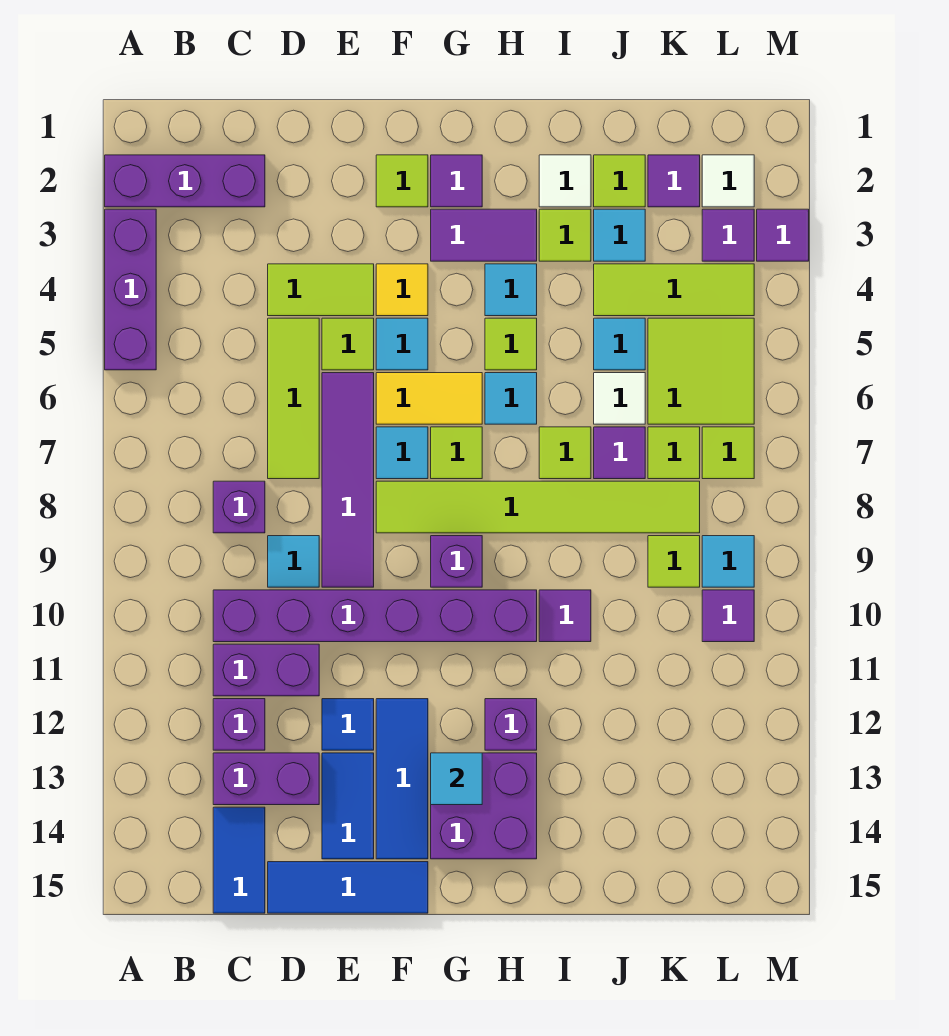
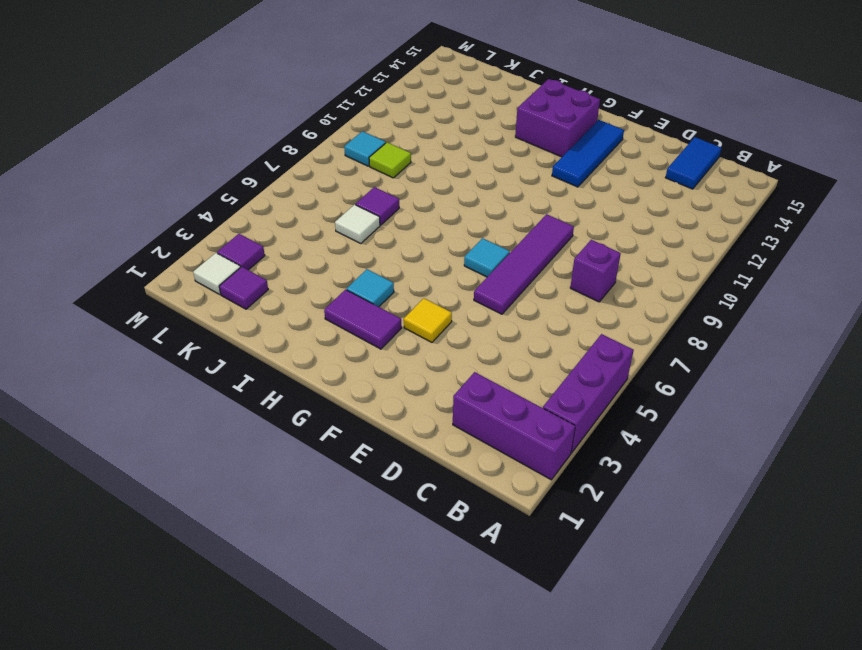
none -> purple 1x6 brick [213,590,537,642]
none -> purple 1x2 brick [213,644,319,696]
none -> purple 1x1 brick [213,699,265,750]
none -> purple 1x2 brick [213,753,319,805]

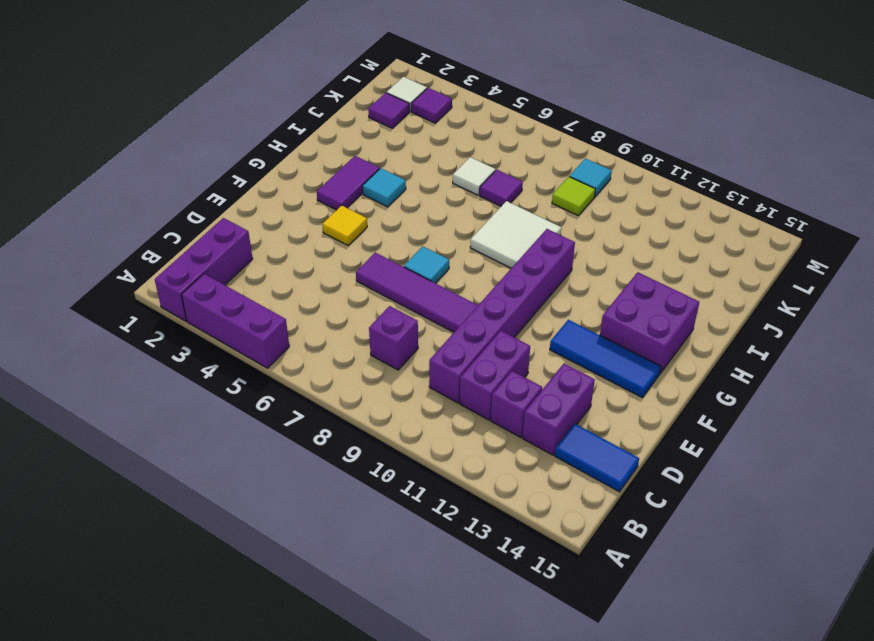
white 2x2 tile [470,201,561,268] -> lime 1x6 tile [376,481,700,533]
none -> lime 1x2 tile [268,264,374,316]
none -> lime 1x3 tile [268,318,319,479]
none -> cyan 1x1 tile [268,536,319,587]
none -> blue 1x3 tile [268,862,428,913]

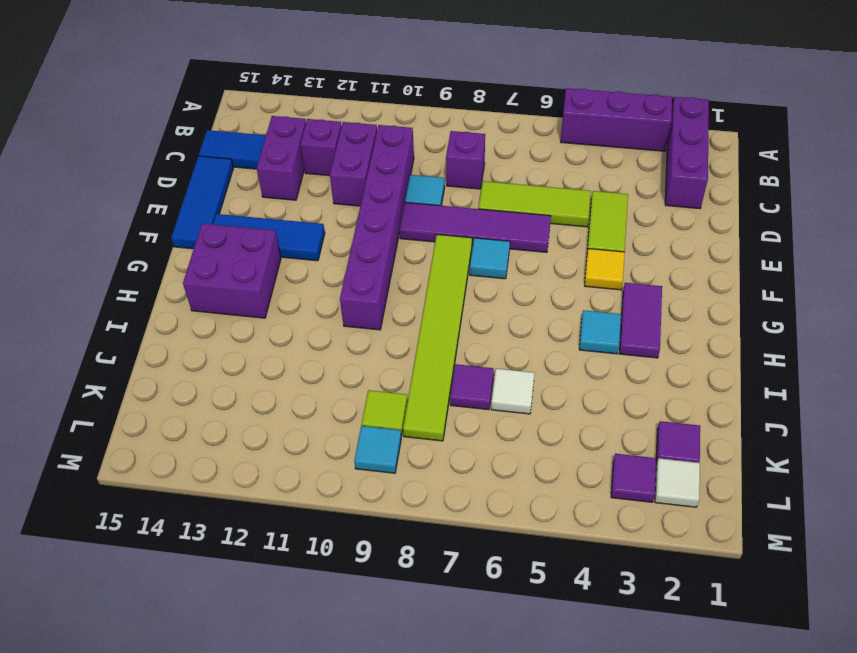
none -> lime 1x1 tile [322,318,374,370]
none -> blue 1x1 tile [322,699,374,750]
none -> blue 1x2 tile [322,753,374,859]
none -> lime 1x1 tile [376,155,428,207]

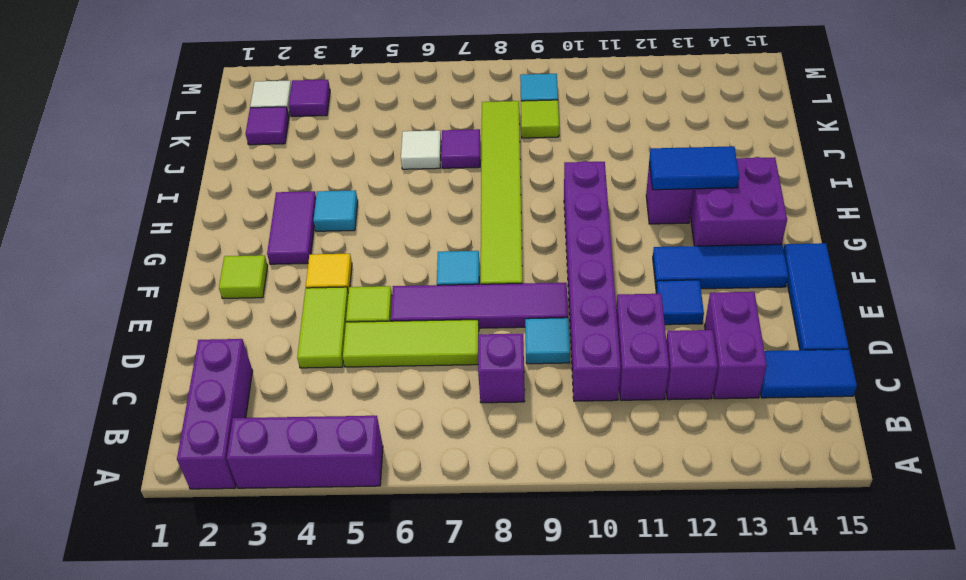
blue 1x2 tile [649,146,739,190] -> blue 1x2 tile moved to [322,753,374,859]
none -> cyan 1x1 tile [376,318,428,370]
none -> yellow 1x2 tile [376,373,482,424]
none -> purple 1x1 tile [431,155,482,207]
none -> lime 1x1 tile [431,427,482,479]

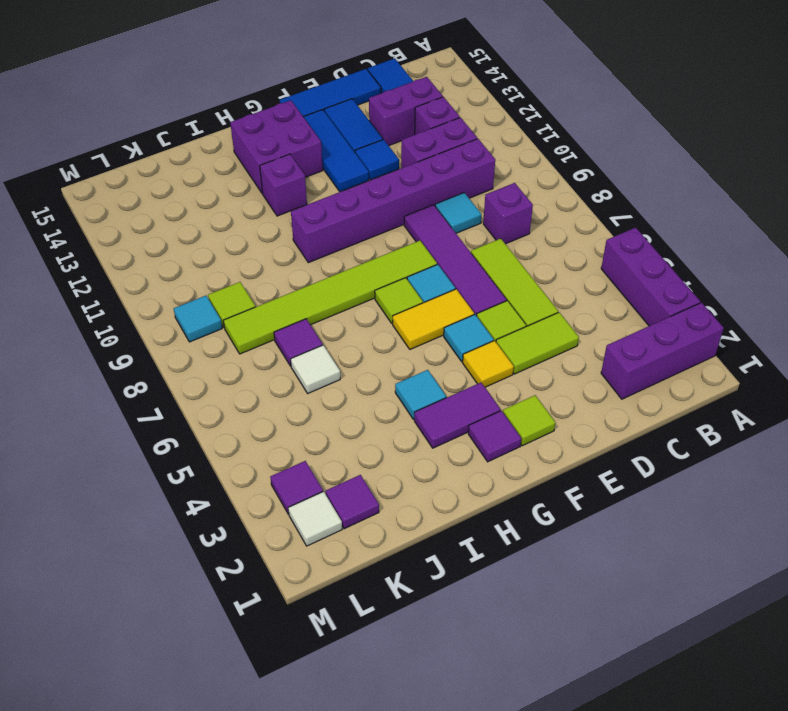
none -> purple 1x1 brick [431,536,482,587]
none -> lime 1x1 tile [485,318,537,370]
none -> cyan 1x1 tile [485,373,537,424]
none -> white 1x1 tile [539,155,591,207]

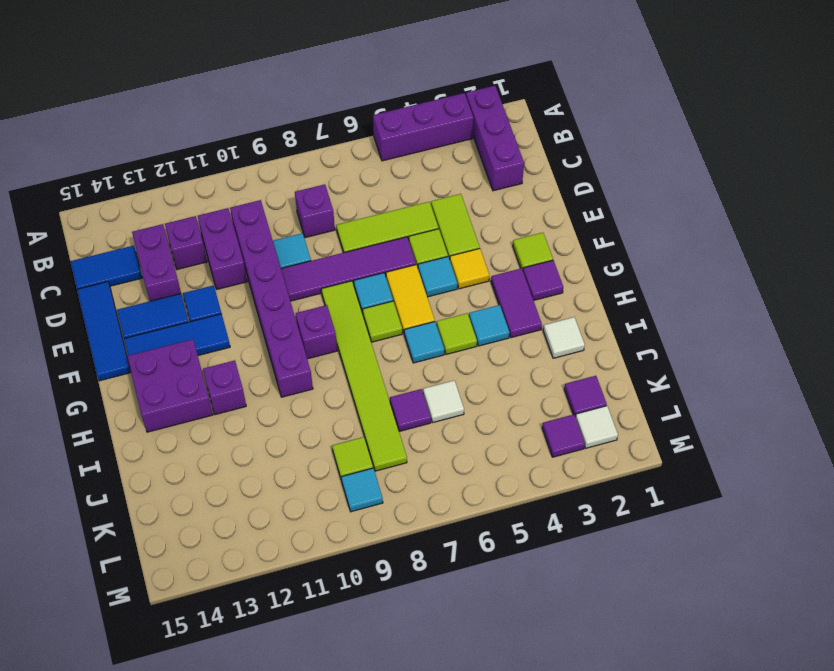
none -> lime 1x1 tile [539,209,591,261]
none -> lime 1x1 tile [539,427,591,479]
none -> purple 1x1 tile [539,590,591,642]
none -> lime 1x1 tile [594,155,645,207]

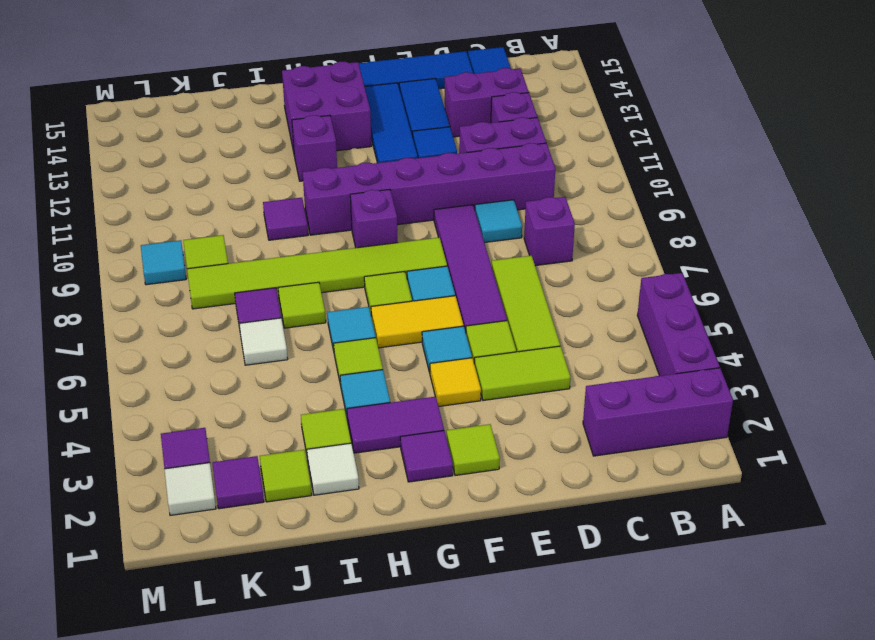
none -> cyan 1x1 tile [594,209,645,261]
none -> lime 1x3 tile [594,264,754,316]
none -> cyan 1x1 tile [594,318,645,370]
none -> lime 2x2 tile [648,318,754,424]

